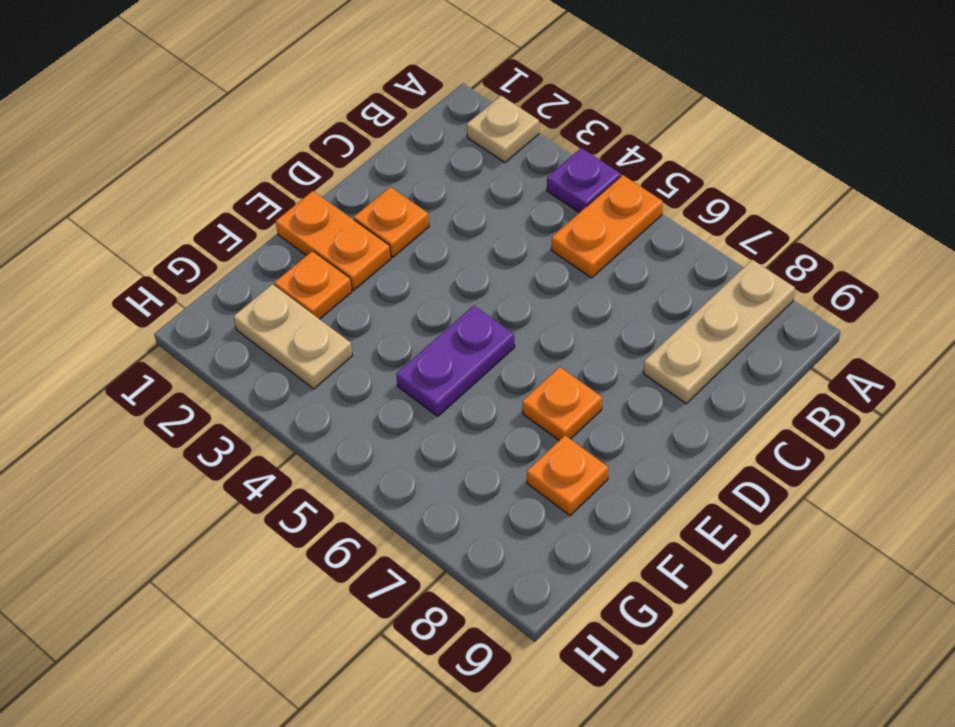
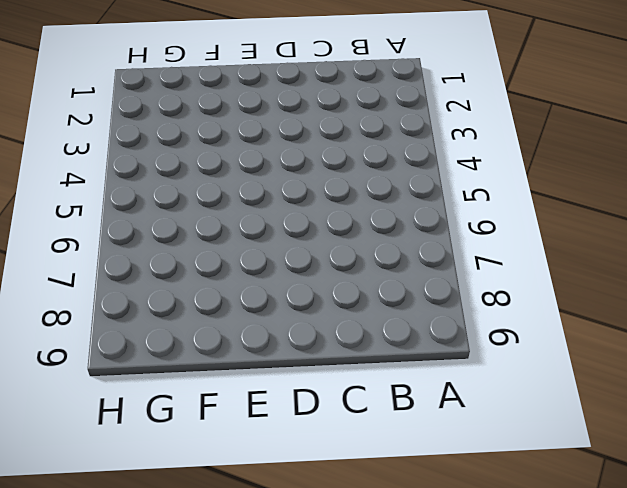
none -> tan 1x1 plate [467,96,539,163]
none -> purple 1x1 plate [547,148,621,213]

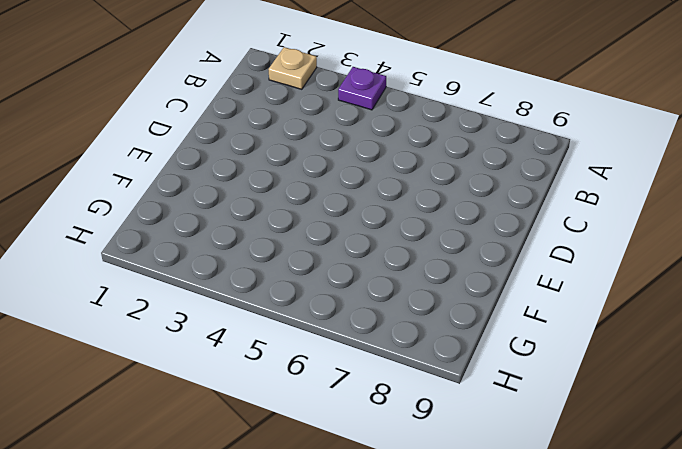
none -> orange 1x2 plate [552,175,663,278]
none -> tan 1x3 plate [644,260,795,404]

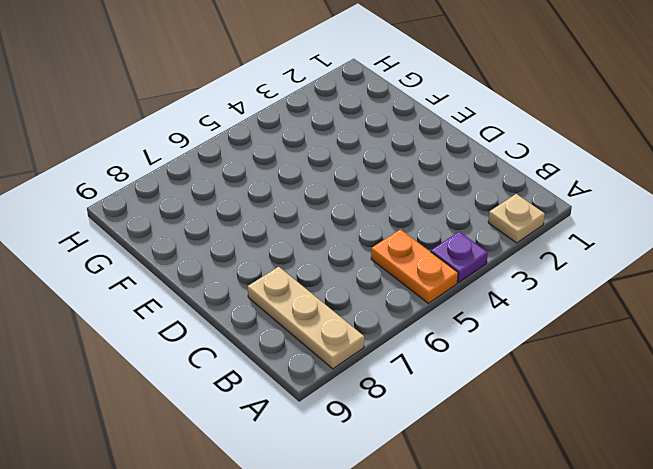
none -> orange 1x1 plate [354,187,429,257]
none -> orange 1x2 plate [276,191,391,290]

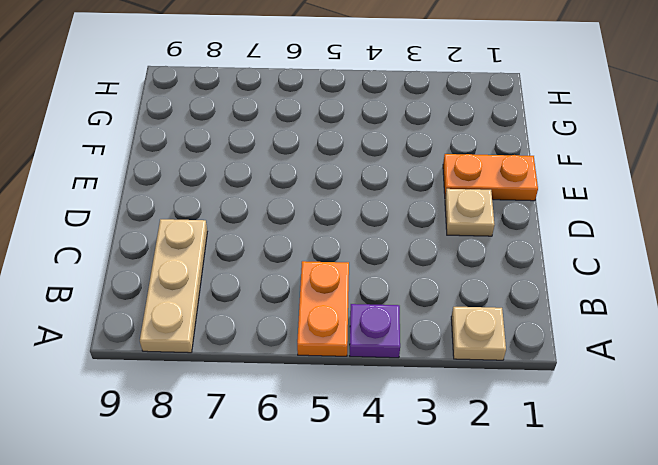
tan 1x1 plate [445,189,495,236] -> orange 1x1 plate [354,187,429,257]
none -> purple 1x2 plate [396,306,515,416]
none -> orange 1x1 plate [522,367,602,440]

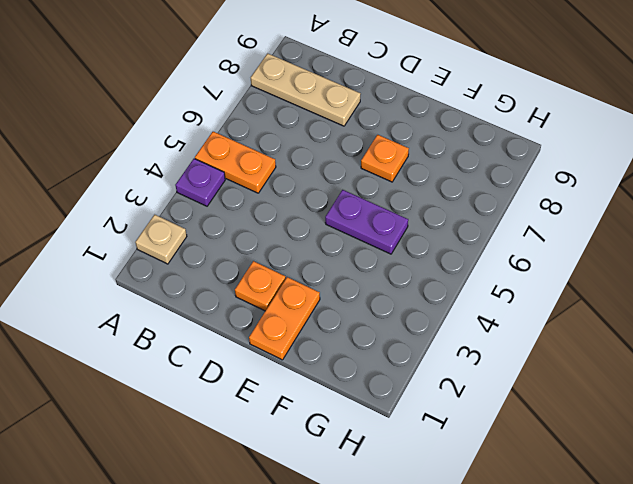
none -> orange 1x1 plate [274,251,352,319]
none -> orange 1x1 plate [527,435,608,516]

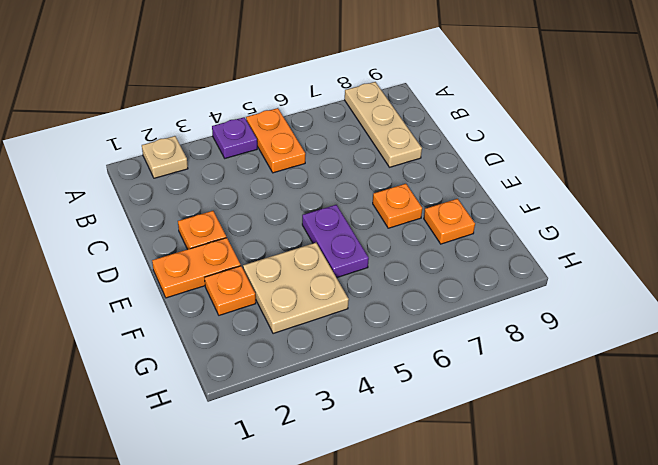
tan 2x2 plate [243,243,349,334] -> tan 1x2 plate [233,284,353,389]

